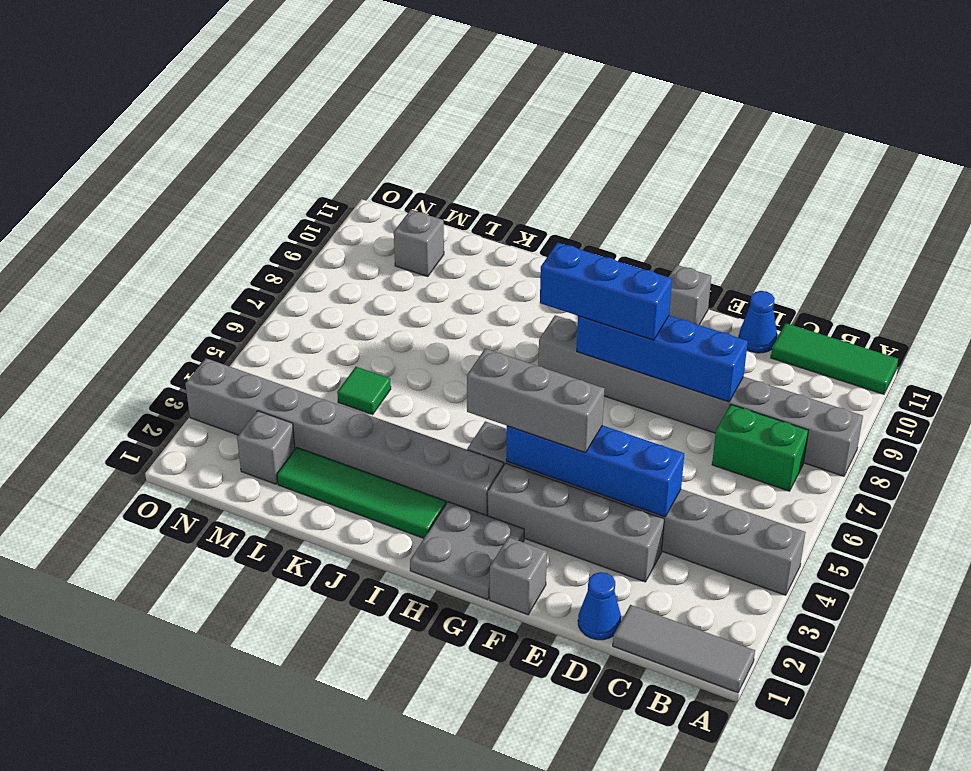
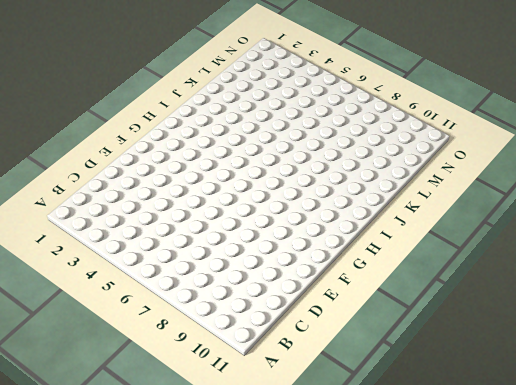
none -> grey 1x3 tile [613,605,755,693]
none -> grey 1x8 brick [467,421,805,595]
none -> grey 1x8 brick [538,315,863,476]

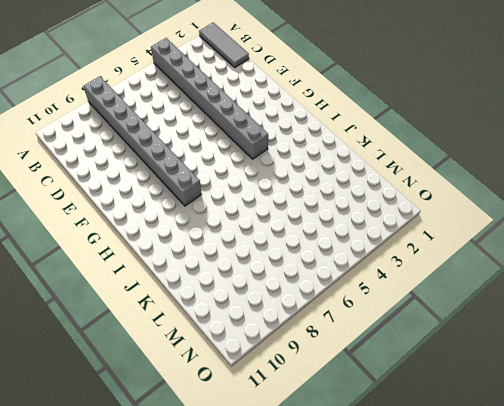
none -> green 1x3 tile [771,323,898,394]
none -> green 1x2 brick [712,404,808,491]
none -> blue 1x1 cone [578,572,621,640]

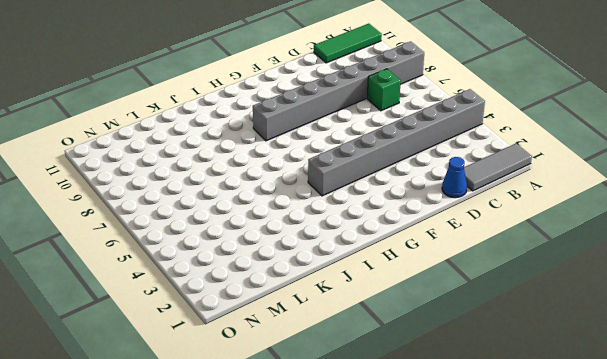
green 1x1 brick [367,69,401,111] -> green 1x2 brick [712,404,808,491]
none -> grey 1x4 brick [488,463,664,582]
none -> blue 1x1 cone [739,291,777,353]
none -> grey 1x1 brick [490,537,547,615]

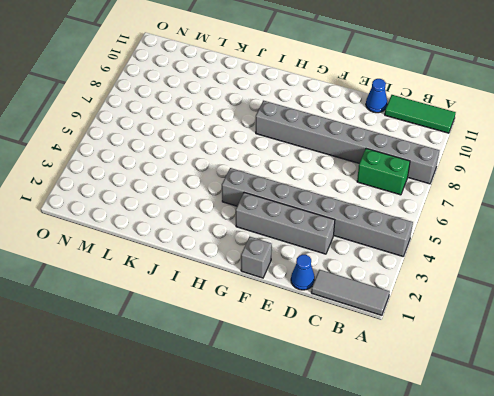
none -> grey 1x1 brick [669,265,711,325]
none -> grey 2x2 plate [410,502,524,600]
none -> grey 1x8 brick [185,358,504,516]

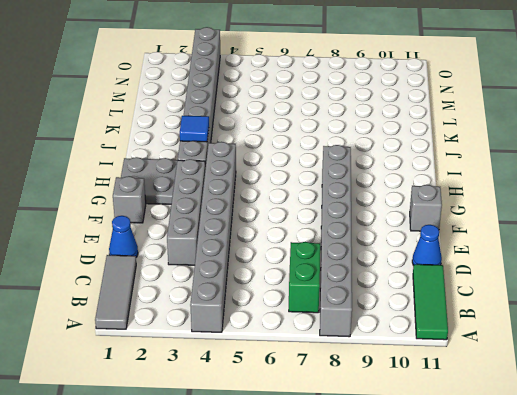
blue 1x1 tile [180,116,209,142] -> none
none -> green 1x4 tile [277,447,446,538]
none -> green 1x1 tile [337,367,391,414]
none -> grey 1x1 brick [237,411,295,484]

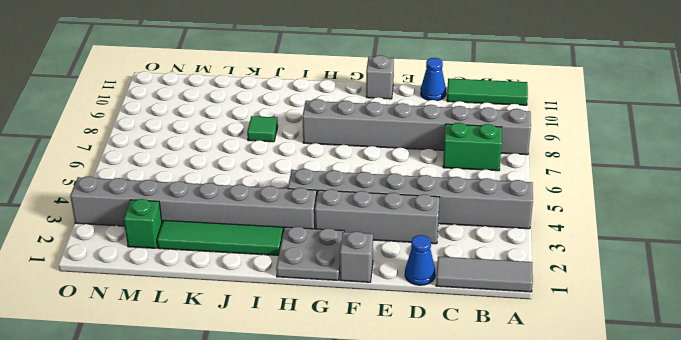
green 1x1 tile [247,116,278,142] -> green 1x1 tile moved to [337,367,391,414]
green 1x1 brick [124,199,162,248] -> grey 1x1 brick [237,411,295,484]
none -> grey 1x1 brick [394,210,444,276]
none -> blue 1x4 brick [506,425,684,517]
none -> blue 1x4 brick [577,316,748,402]

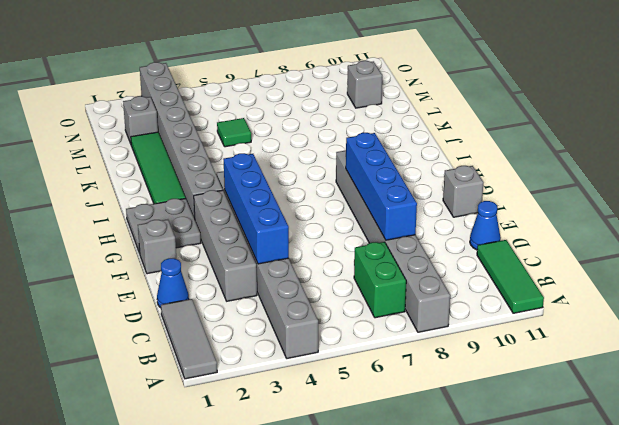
none -> grey 1x3 brick [467,349,604,453]
none -> blue 1x3 brick [540,242,672,340]

